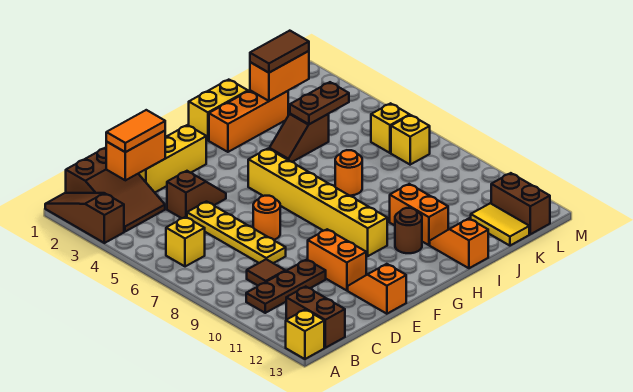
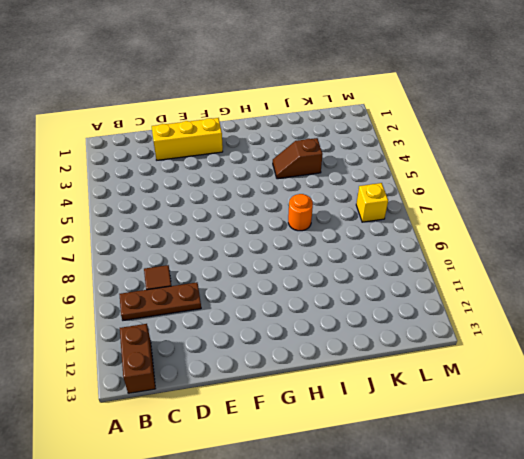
none -> brown 1x3 slope [45,193,124,243]
none -> yellow 1x1 brick [286,309,324,359]
none -> brown 2x3 slope [66,148,165,232]
none -> yellow 1x1 brick [166,217,205,267]

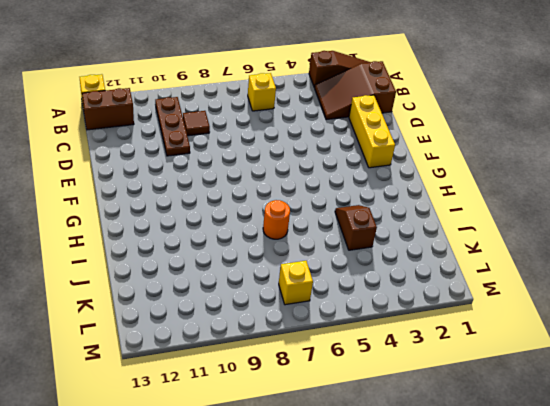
none -> brown 1x2 slope [167,171,226,218]
none -> yellow 1x4 plate [187,202,286,263]
none -> orange 1x1 round brick [253,196,280,240]
none -> orange 1x2 brick [308,229,366,291]

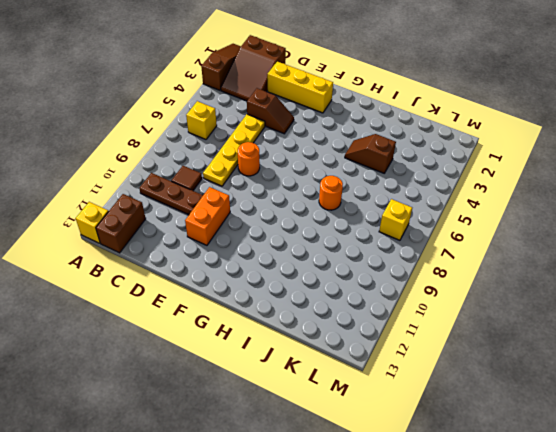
none -> orange 1x2 slope [348,264,406,314]
none -> yellow 1x6 brick [248,149,387,256]
none -> yellow 1x2 brick [189,80,248,140]
none -> orange 1x3 brick [209,90,288,152]

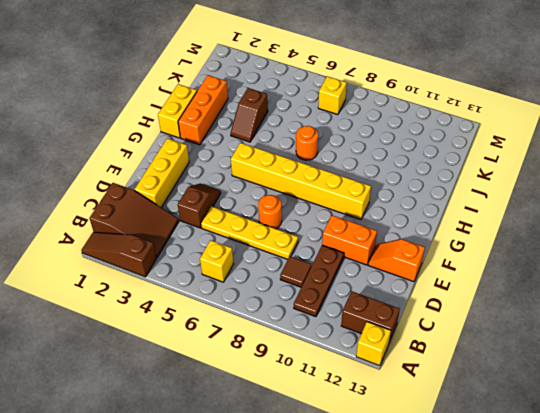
none -> brown 1x1 round brick [395,208,422,253]
none -> orange 1x2 brick [390,184,448,245]
none -> orange 1x2 slope [430,219,488,268]
none -> yellow 1x2 tile [471,203,529,246]

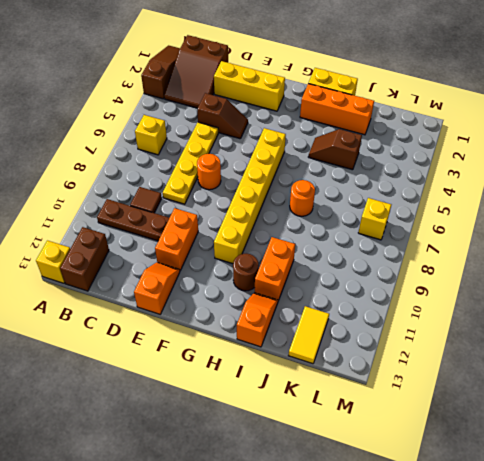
none -> yellow 1x1 brick [371,103,410,153]
none -> brown 1x2 brick [491,173,550,234]
none -> orange 1x2 brick [106,131,165,180]
none -> orange 1x2 brick [250,51,309,101]

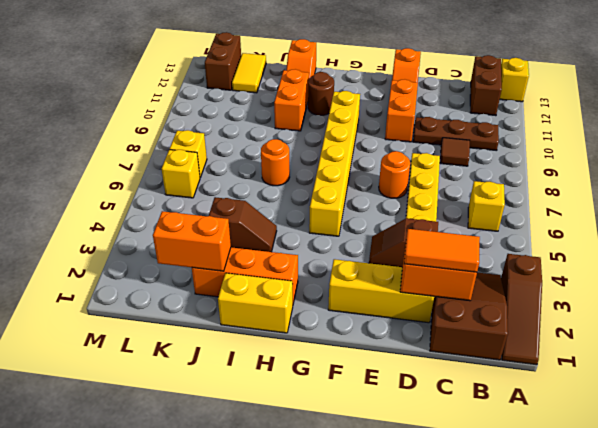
none -> brown 1x2 plate [290,82,349,124]
none -> brown 1x2 tile [250,31,309,73]

